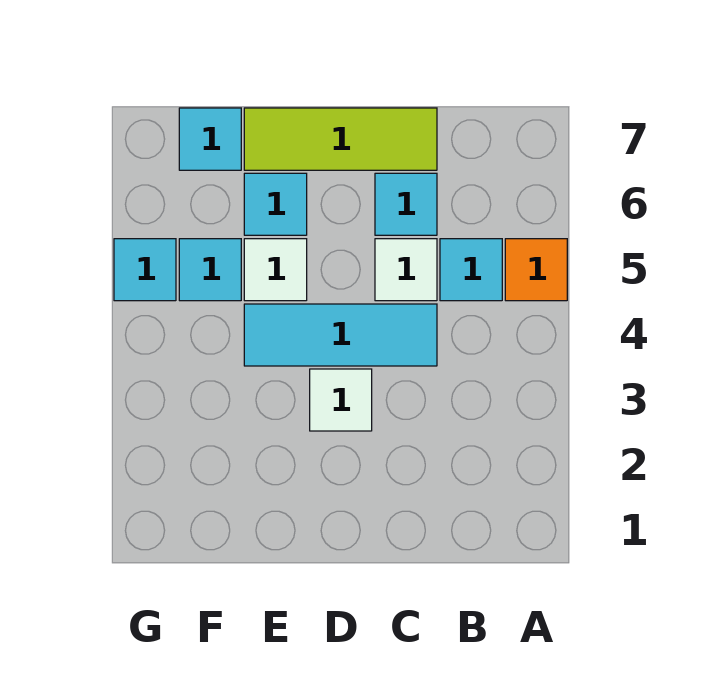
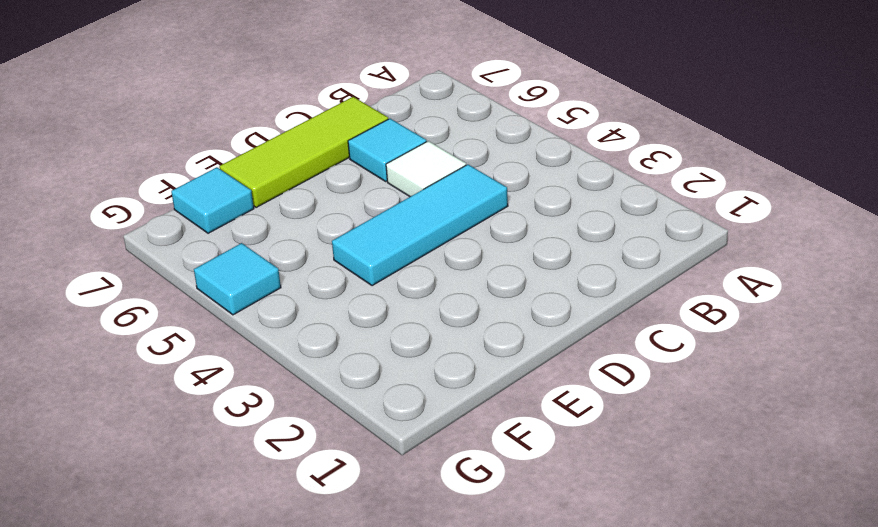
none -> orange 1x1 tile [505,239,567,301]
none -> cyan 1x1 tile [440,239,502,301]
none -> white 1x1 tile [310,369,372,431]

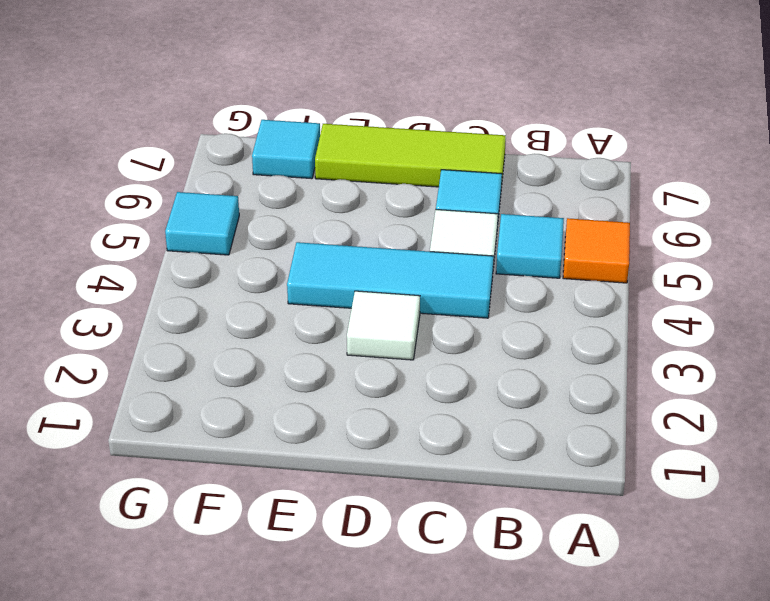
none -> white 1x1 tile [244,239,307,301]
none -> cyan 1x1 tile [244,173,307,235]
none -> cyan 1x1 tile [179,239,241,301]

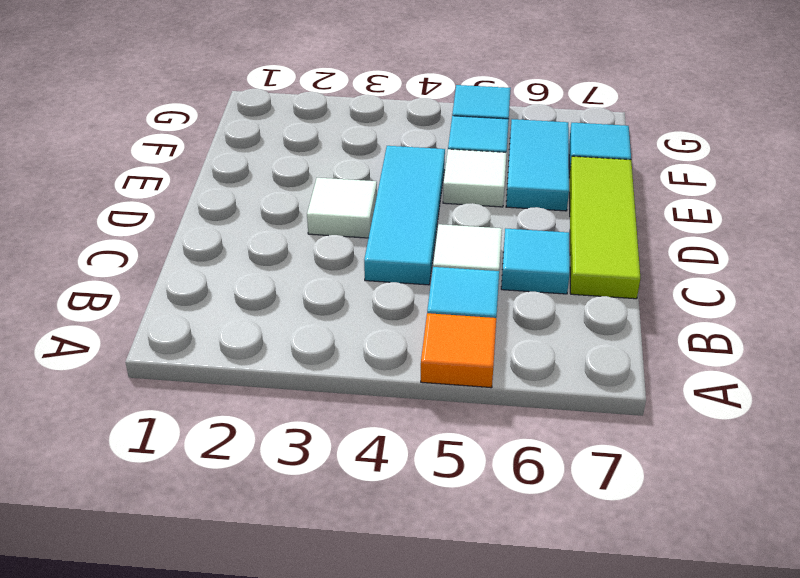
cyan 1x2 tile [506,119,569,211] -> cyan 1x1 tile [244,173,307,235]

